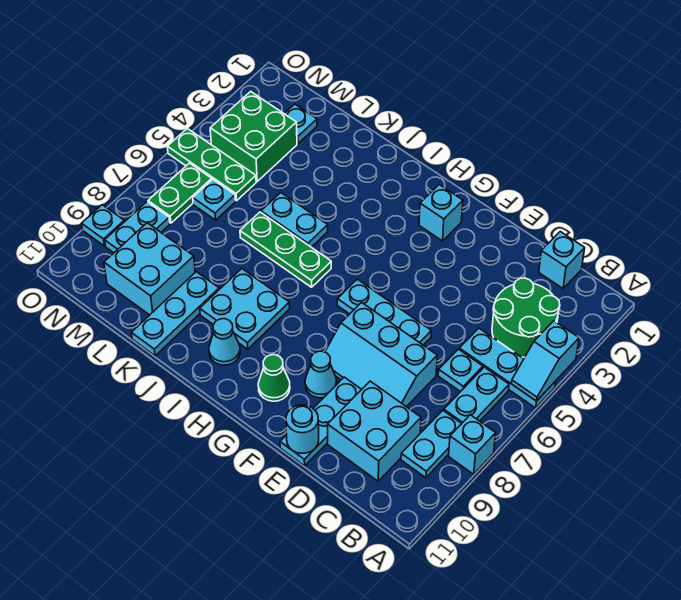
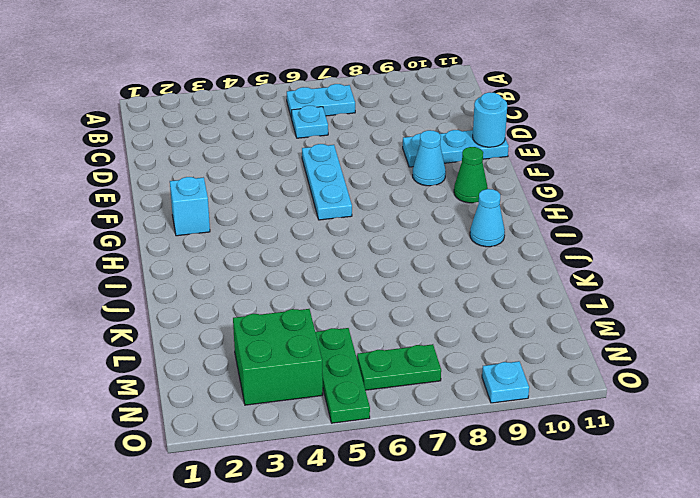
none -> cyan 1x3 plate [459,328,556,408]
none -> cyan 1x1 brick [449,415,496,474]
none -> green 2x2 round brick [492,278,560,357]

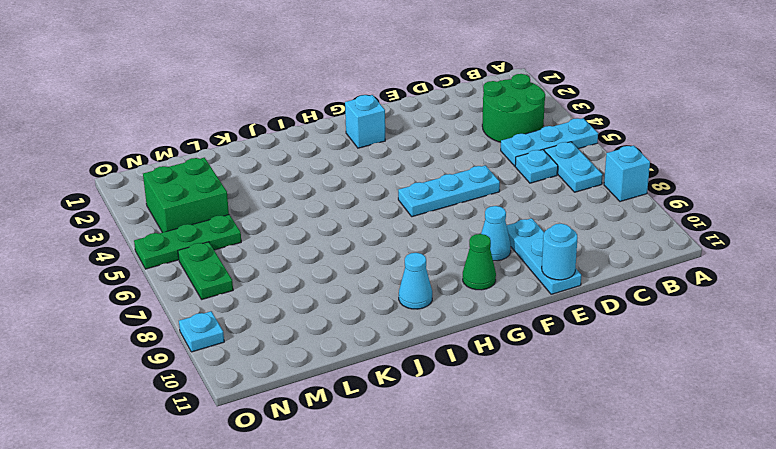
none -> cyan 1x2 plate [401,410,462,478]
none -> cyan 1x1 brick [539,232,585,288]
none -> cyan 2x2 brick [328,381,421,481]

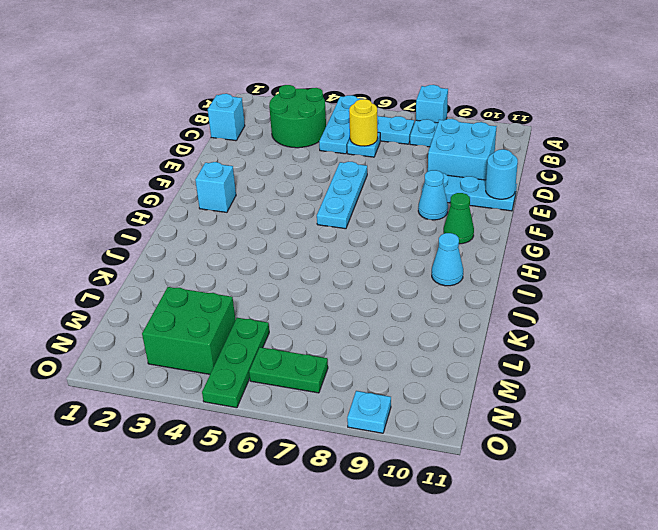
yellow 1x1 round brick [349,99,378,146] -> none
none -> cyan 2x3 slope [325,303,437,407]
none -> green 1x3 plate [240,212,331,287]
none -> cyan 2x2 plate [200,269,290,349]

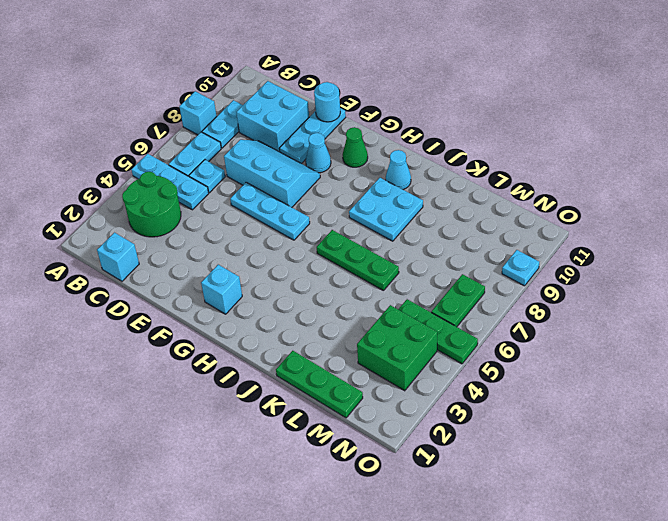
green 1x3 plate [276,351,363,418] -> none
none -> cyan 1x2 plate [261,193,328,247]
none -> cyan 1x3 plate [131,272,219,356]
none -> cyan 2x2 brick [104,223,195,315]

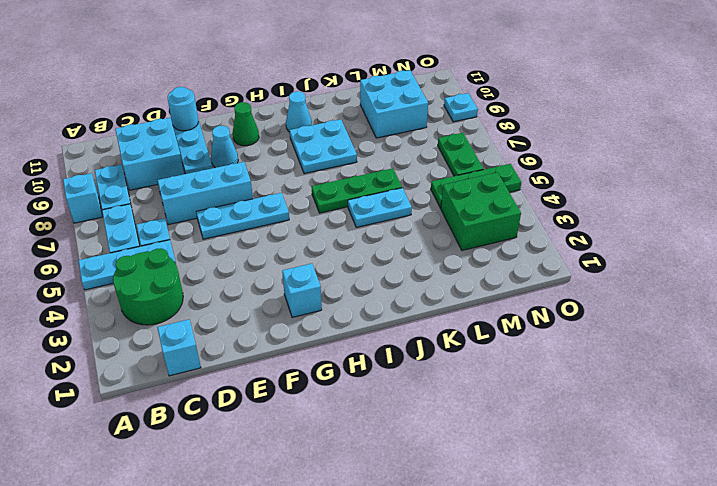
none -> cyan 1x3 plate [131,272,219,356]
none -> cyan 1x1 plate [284,104,317,144]
none -> cyan 1x1 plate [193,179,236,220]

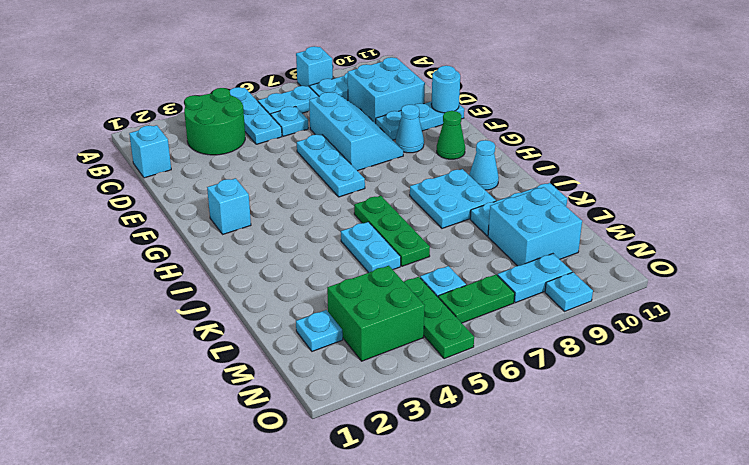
none -> cyan 1x2 slope [511,321,579,401]

